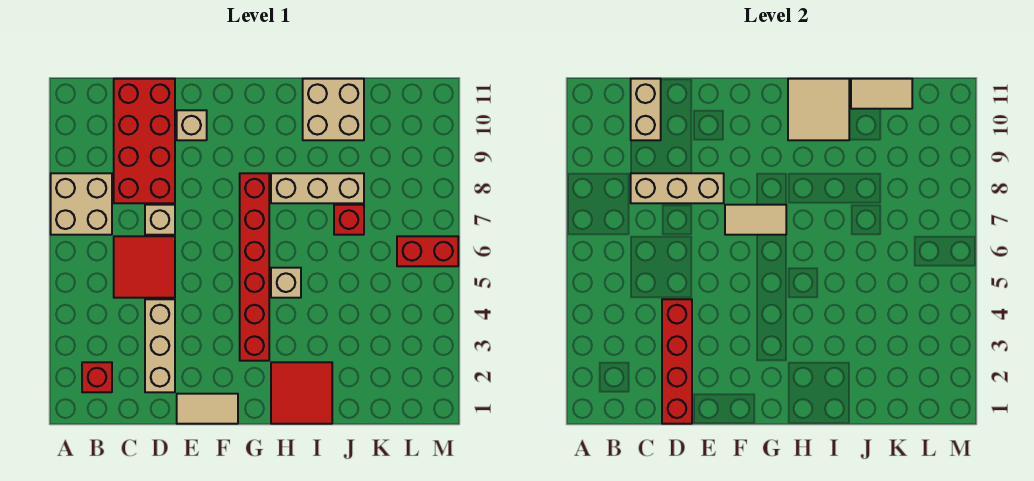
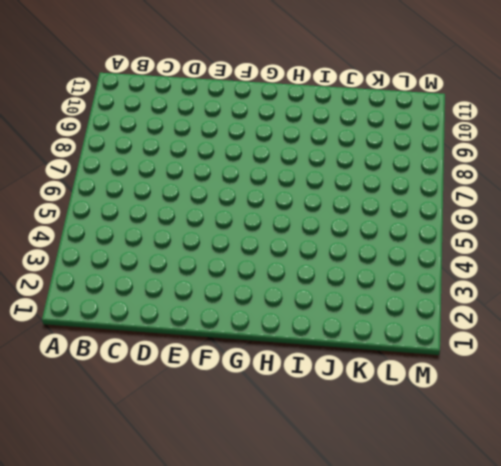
none -> tan 2x2 brick [51,173,112,235]
none -> red 1x1 brick [82,362,112,392]
none -> red 2x2 tile [114,236,175,298]

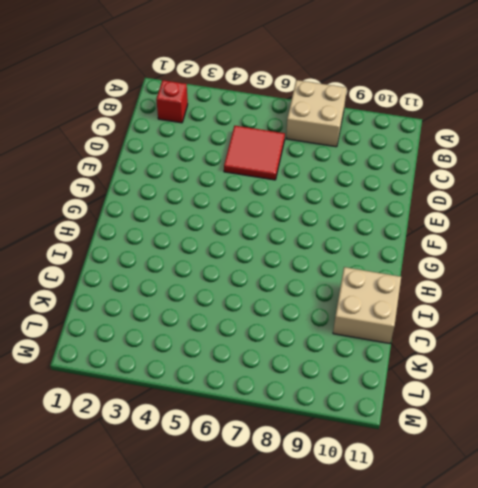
none -> red 2x4 brick [114,79,175,203]
none -> tan 1x3 brick [145,299,175,392]
none -> tan 1x1 brick [145,205,175,235]

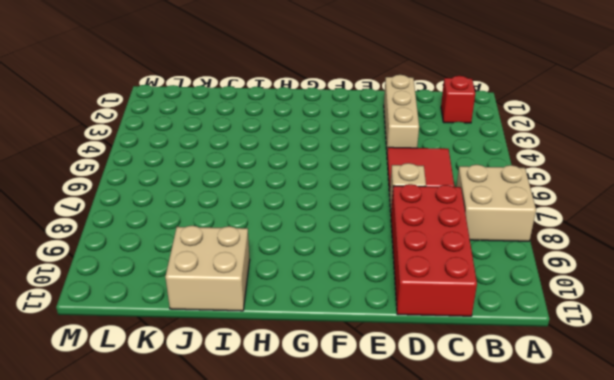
none -> tan 1x2 tile [177,394,238,424]
none -> tan 1x1 brick [177,110,207,140]
none -> red 1x6 brick [240,173,269,361]

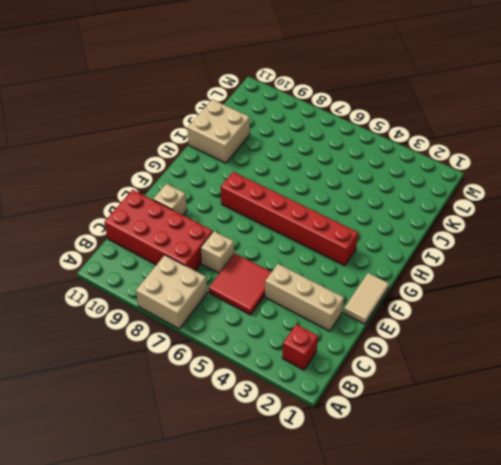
none -> red 2x2 tile [271,362,332,424]
none -> tan 1x1 brick [271,268,301,298]
none -> tan 1x3 brick [271,173,364,203]

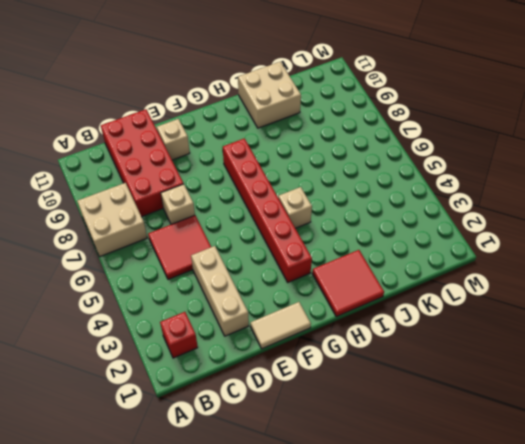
none -> tan 1x3 brick [271,173,364,203]
none -> red 1x1 brick [334,205,364,235]
none -> red 1x2 brick [397,236,458,266]

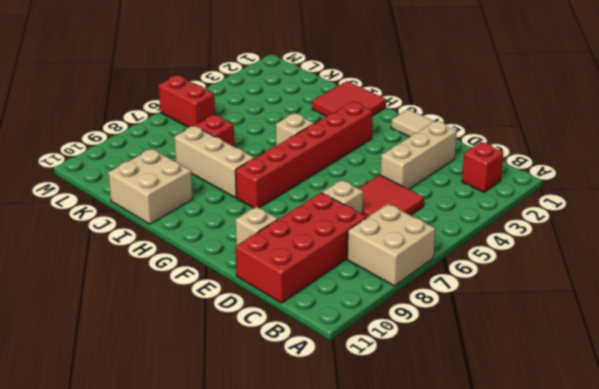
none -> tan 1x3 brick [631,173,724,203]
none -> tan 1x2 brick [631,79,661,140]
none -> red 1x4 brick [662,299,692,424]

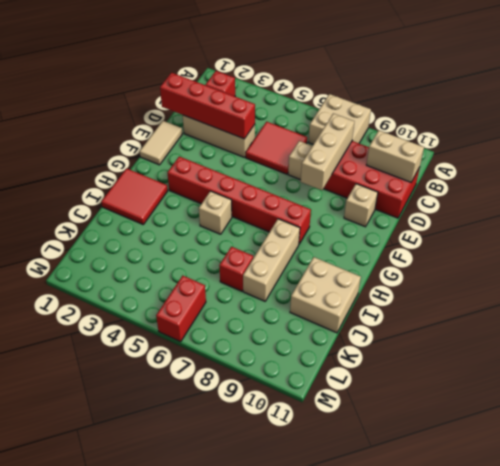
none -> tan 1x2 tile [725,205,786,235]
none -> tan 2x2 tile [788,79,849,140]
none -> tan 1x2 tile [851,79,912,109]

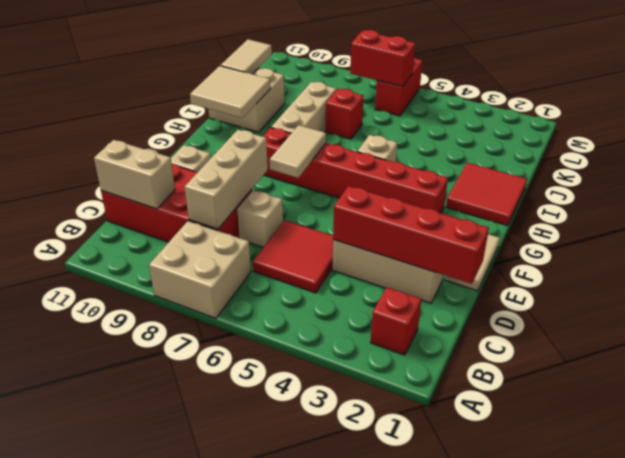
red 1x2 brick [350,30,415,87] -> none

